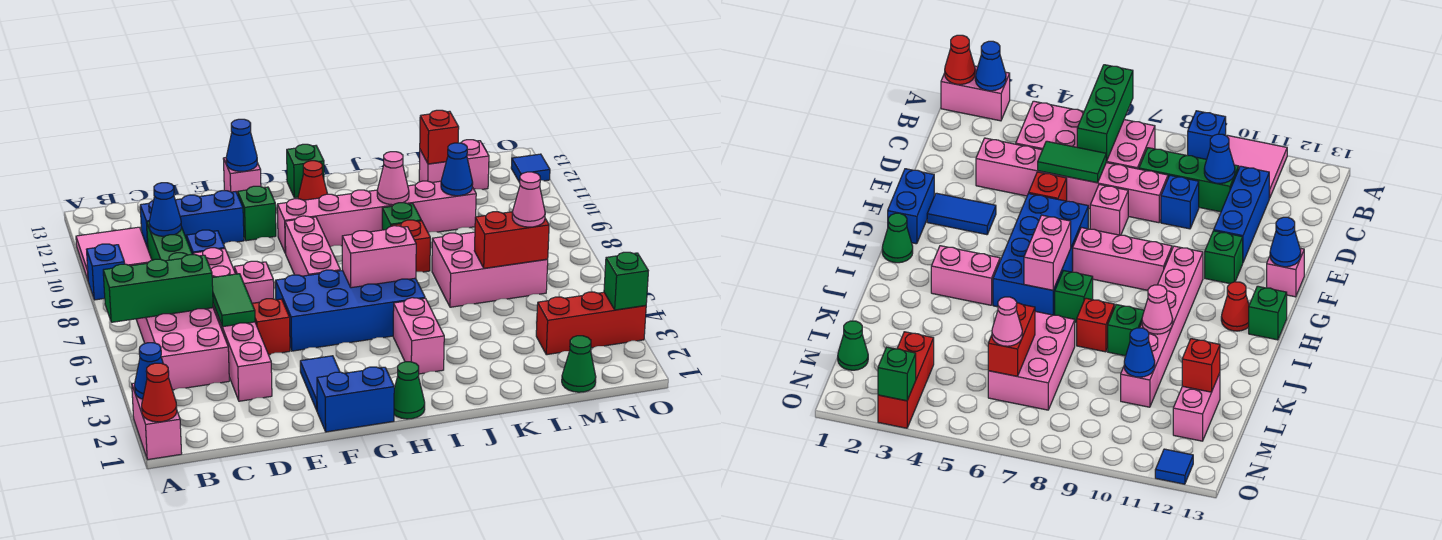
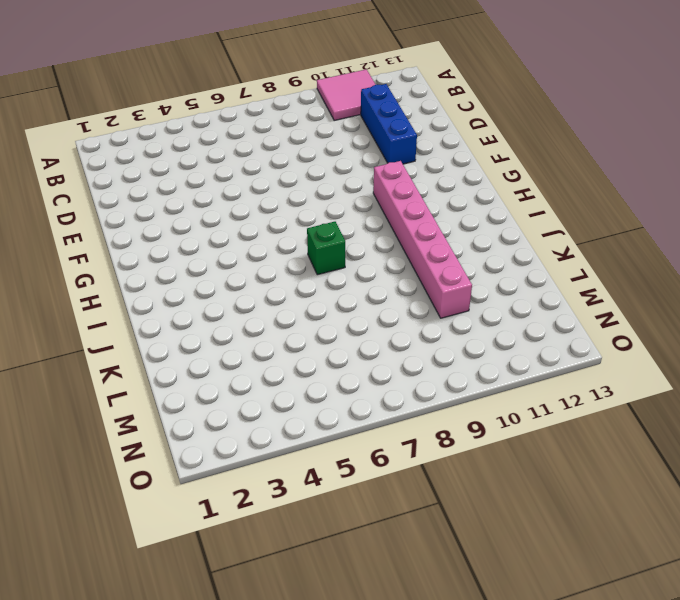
none -> pink 1x2 brick [132,383,182,460]
none -> blue 1x1 brick [87,244,125,300]
none -> pink 2x4 brick [136,308,229,390]
none -> green 1x3 brick [147,222,192,261]

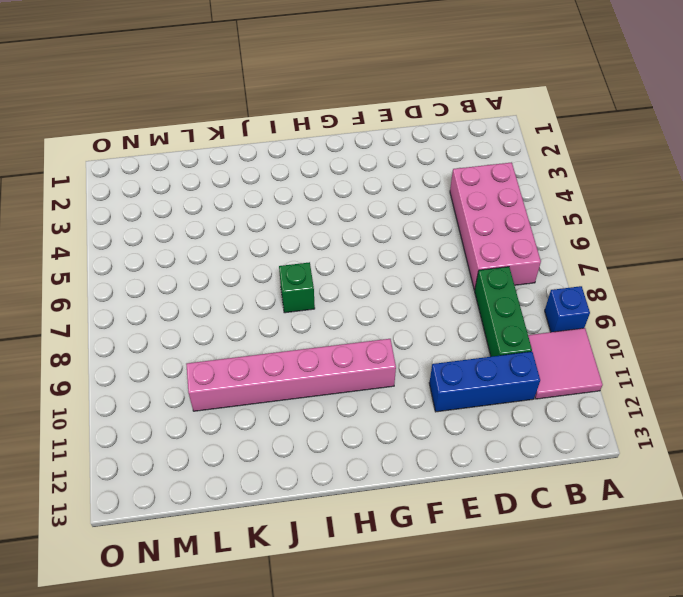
none -> pink 1x2 brick [132,383,182,460]
none -> pink 1x6 brick [193,248,272,401]
none -> blue 1x1 brick [186,230,225,255]
none -> red 1x1 brick [252,299,290,355]

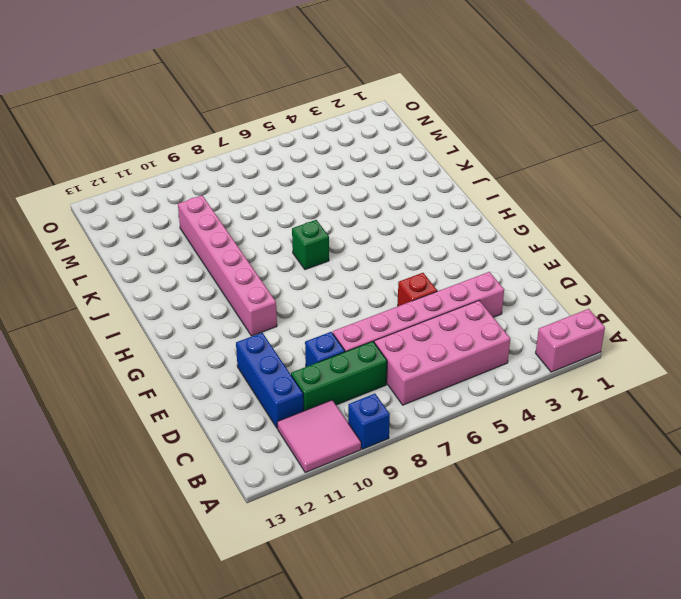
none -> pink 1x1 brick [234,261,274,303]
none -> blue 1x2 brick [317,367,394,432]
none -> blue 1x2 tile [300,356,340,410]
none -> blue 2x4 brick [275,270,425,351]

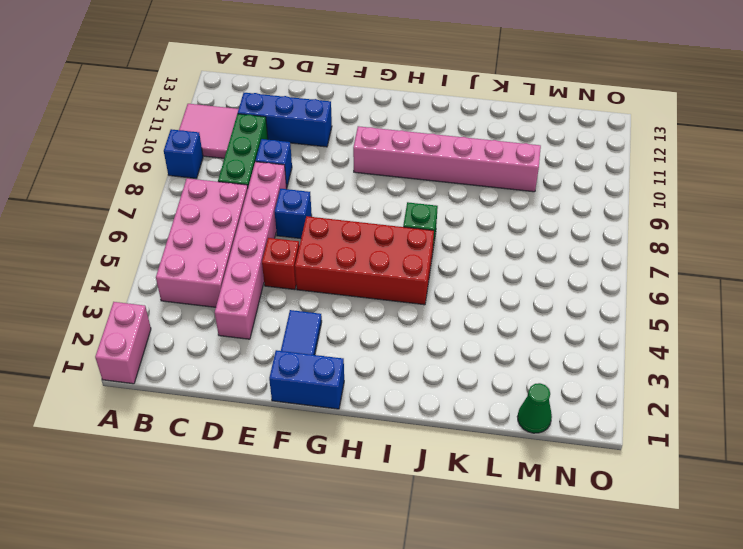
blue 1x1 brick [275,189,312,239] -> pink 1x1 brick [234,261,274,303]
red 2x4 brick [295,216,434,305] -> blue 2x4 brick [275,270,425,351]
none -> green 1x1 brick [238,186,276,241]
none -> pink 1x1 brick [223,158,261,194]
none -> pink 1x3 brick [285,216,340,276]
none -> green 1x1 cone [394,362,425,419]

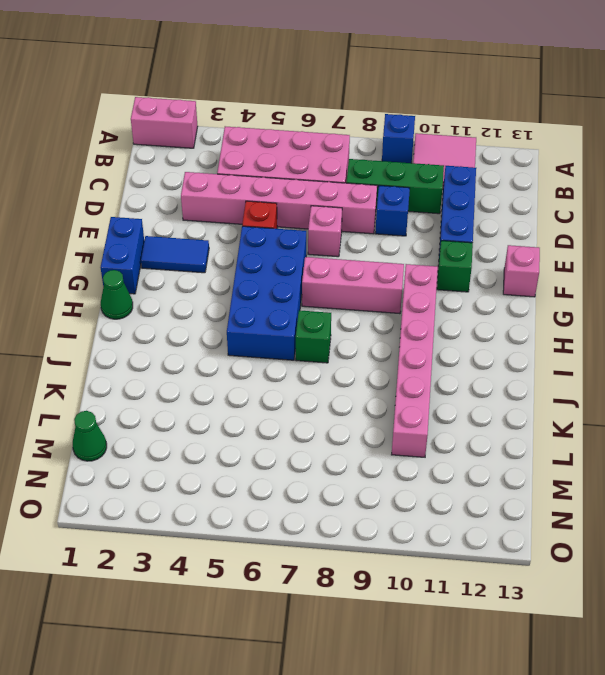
none -> red 1x1 cone [298,161,327,200]
none -> green 1x1 brick [287,144,324,198]
none -> pink 1x2 brick [393,298,444,374]
none -> red 1x1 brick [391,220,430,272]

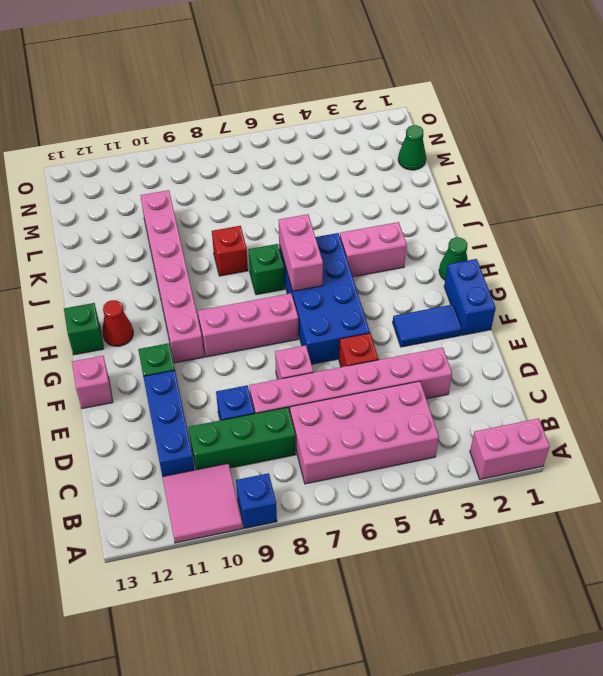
none -> green 1x1 brick [382,203,421,230]
none -> pink 2x3 brick [432,232,548,307]
none -> pink 1x2 brick [419,140,489,189]
none -> red 1x3 brick [536,292,646,355]

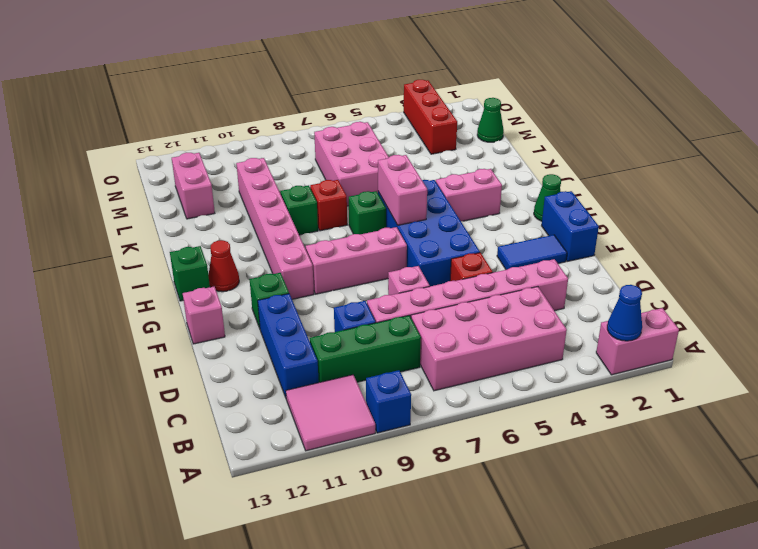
none -> blue 1x1 tile [511,154,550,182]
none -> red 1x1 cone [142,363,177,422]
none -> green 1x3 brick [103,254,213,322]
none -> blue 1x1 cone [149,183,181,236]

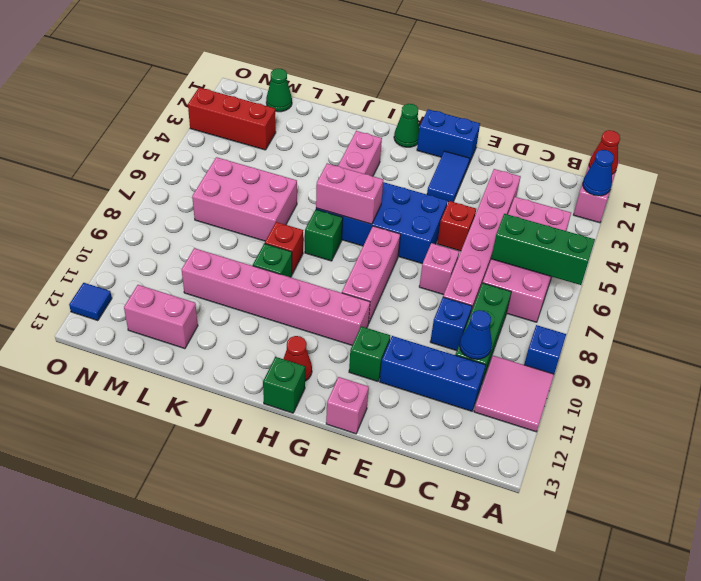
none -> green 1x2 tile [212,274,255,327]
none -> blue 1x1 cone [226,119,257,171]
none -> pink 1x1 cone [377,152,409,205]
none -> red 1x2 brick [474,212,549,268]

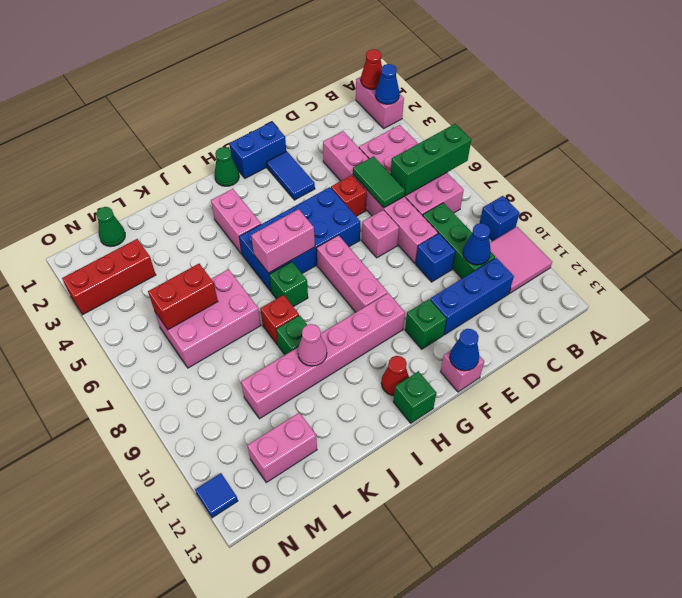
none -> blue 1x1 cone [441,143,473,196]
none -> red 1x1 brick [420,110,459,164]
none -> green 1x1 brick [604,252,648,310]
none -> pink 1x1 cone [512,172,545,227]

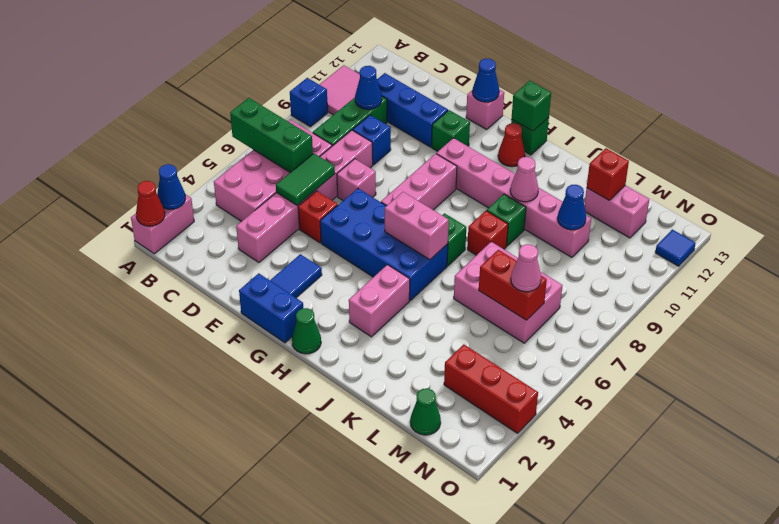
green 1x1 brick [512,81,551,131] -> green 1x1 brick moved to [604,252,648,310]

